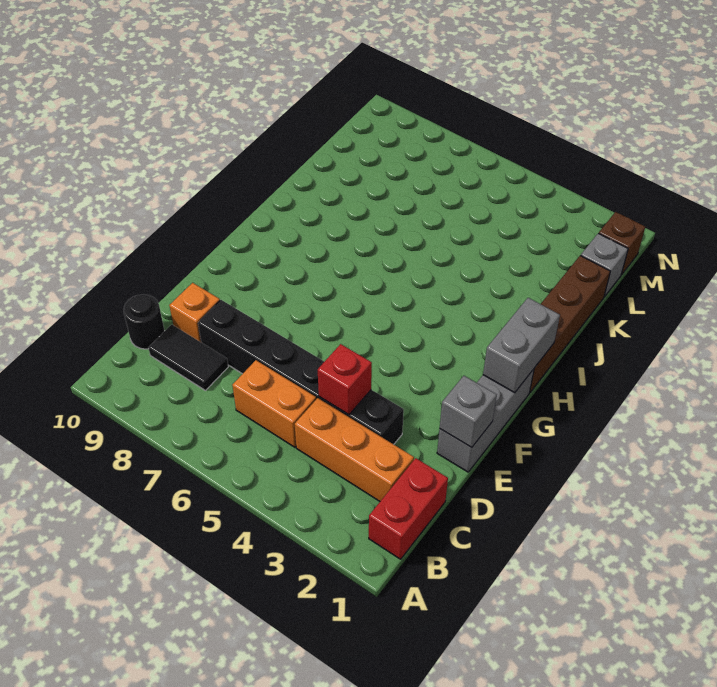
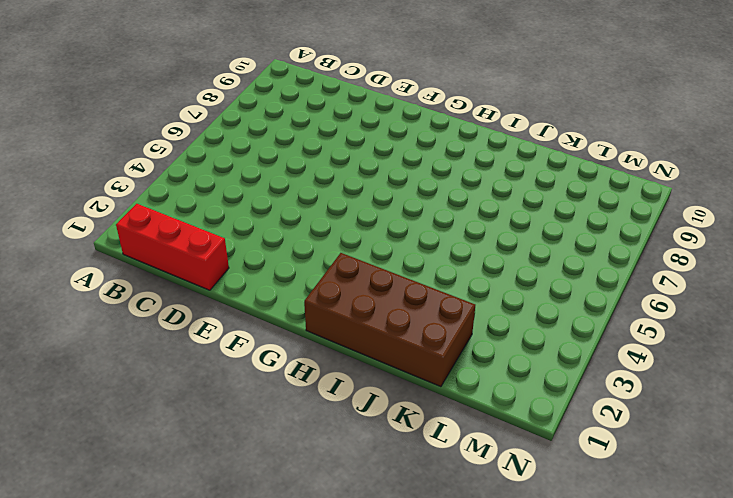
red 1x3 brick [116,204,229,290] -> red 1x2 brick [369,458,448,559]
brown 2x4 brick [304,253,475,387] -> brown 1x4 brick [529,255,610,393]
none -> orange 1x3 brick [295,398,414,501]
none -> orange 1x2 brick [232,360,316,447]
none -> black 1x2 tile [148,325,228,390]

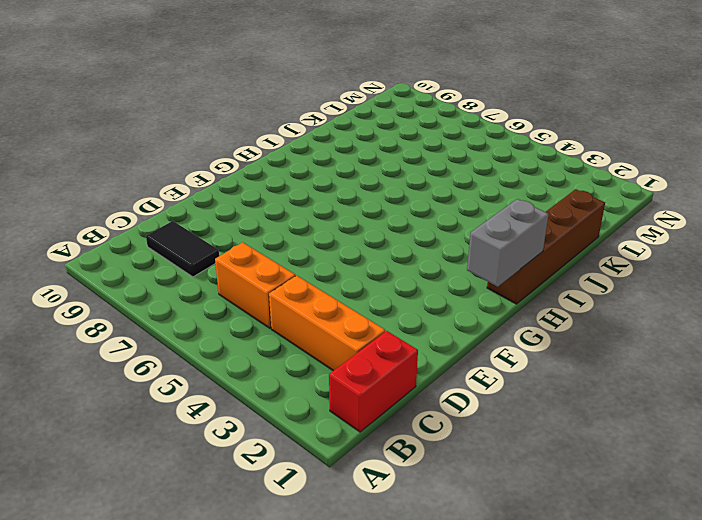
none -> black 1x1 round brick [124,294,164,349]
none -> black 1x6 brick [198,300,404,444]
none -> orange 1x1 brick [169,283,220,342]

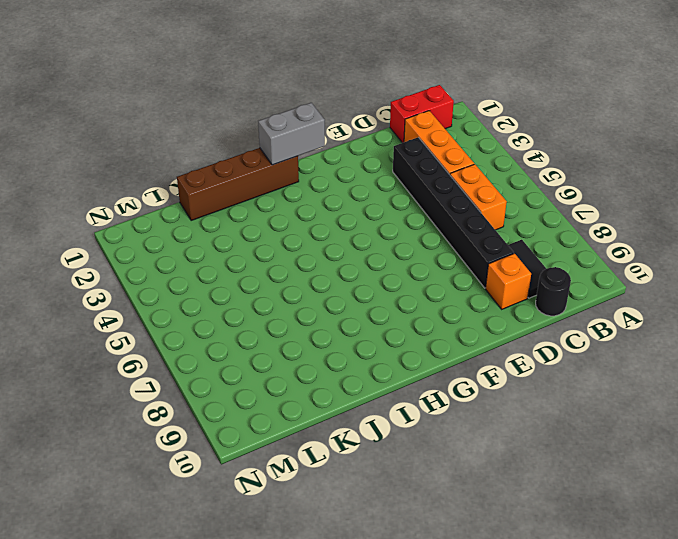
none -> grey 1x3 brick [437,369,534,472]
none -> grey 1x1 brick [581,233,628,297]
none -> brown 1x1 brick [599,212,645,275]

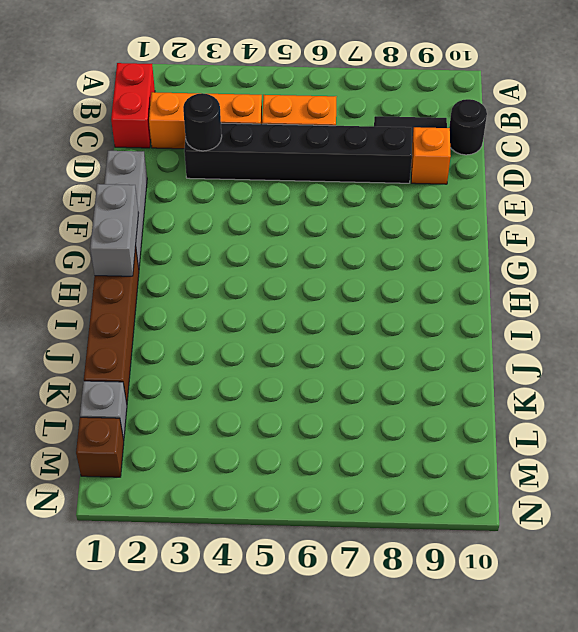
black 1x1 round brick [183,93,222,151] -> none
none -> red 1x1 brick [318,344,372,415]
none -> grey 1x1 brick [440,376,497,447]

